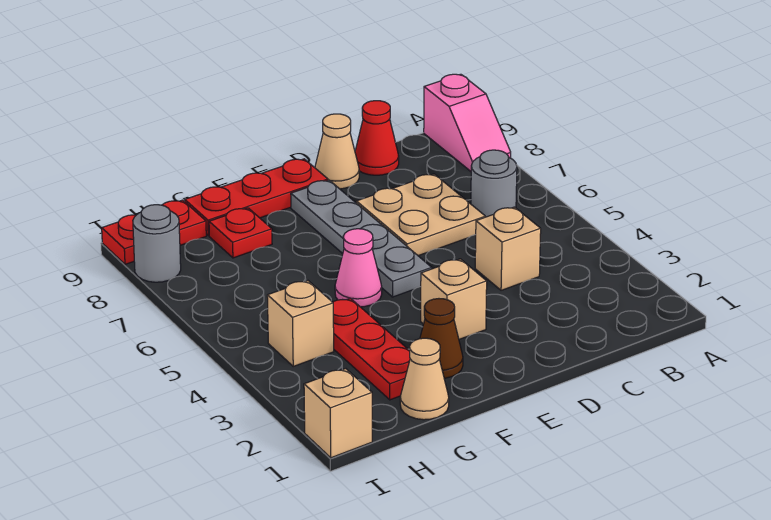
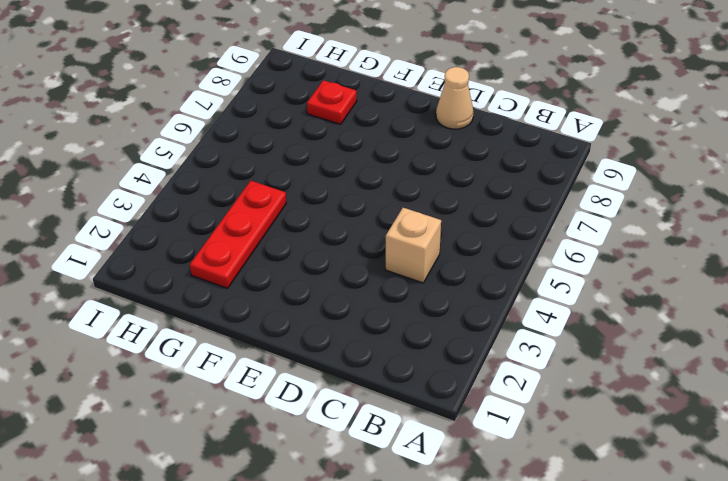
none -> pink 1x2 slope [424,74,511,171]
none -> grey 1x1 round brick [471,150,517,217]
none -> tan 2x2 plate [356,174,485,256]

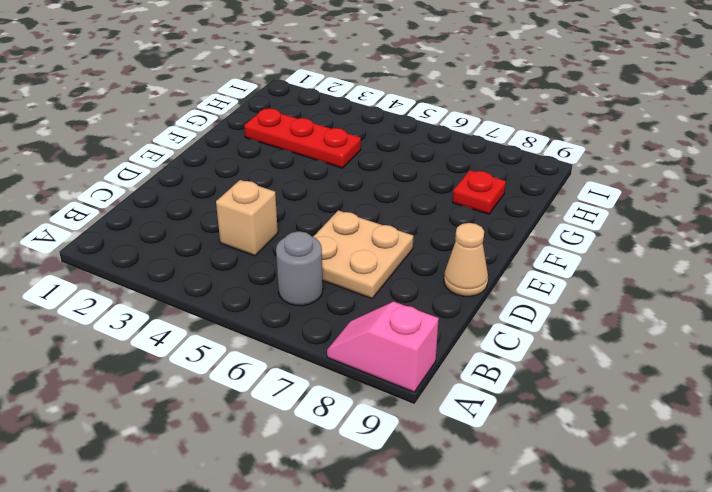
none -> red 1x1 cone [355,101,399,175]
none -> tan 1x1 brick [421,259,487,339]
none -> grey 1x4 plate [291,180,432,297]

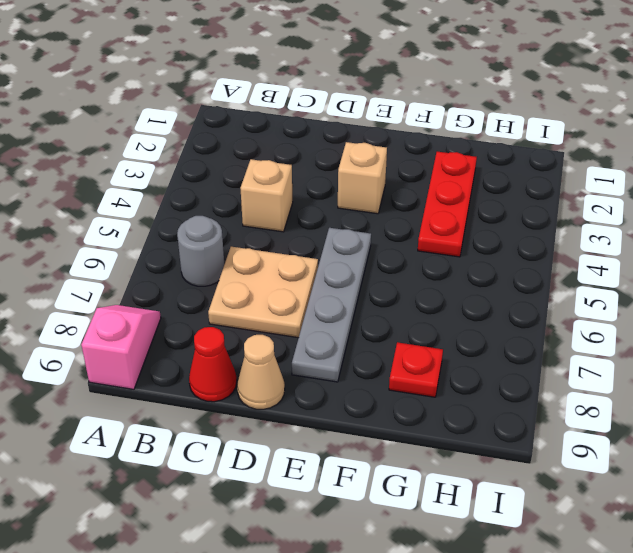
none -> red 1x3 plate [185,159,328,236]
none -> brown 1x1 cone [420,299,463,378]
none -> pink 1x1 cone [335,229,382,307]

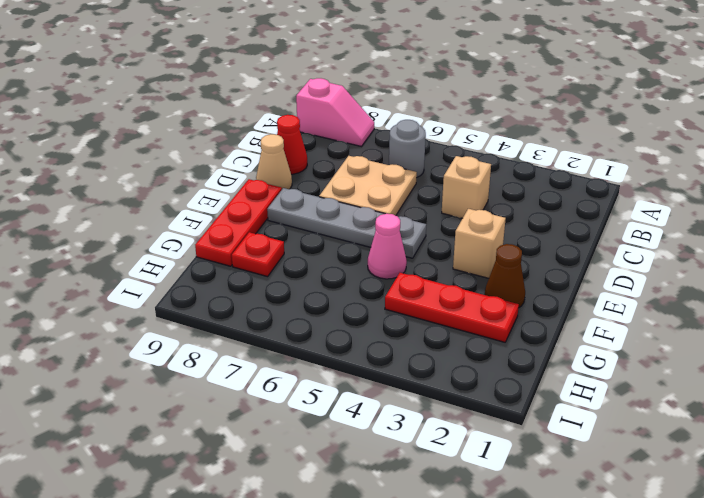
none -> tan 1x1 cone [400,338,449,420]
none -> tan 1x1 brick [267,281,334,366]
none -> red 1x2 plate [102,200,206,264]

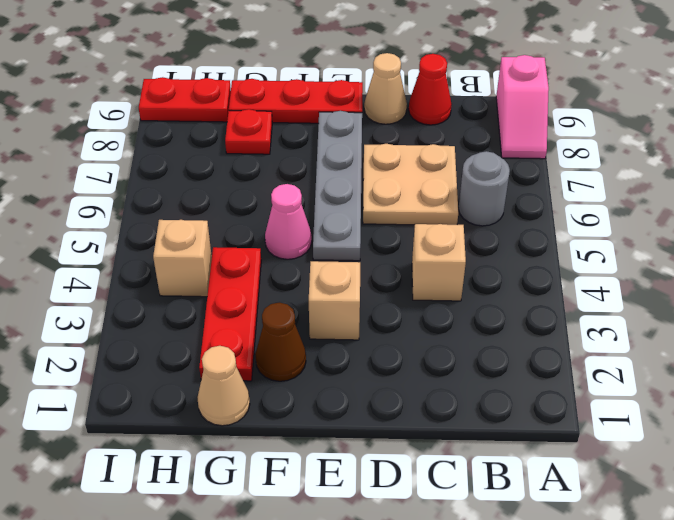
none -> tan 1x1 brick [304,369,372,458]
none -> grey 1x1 round brick [133,205,181,282]

